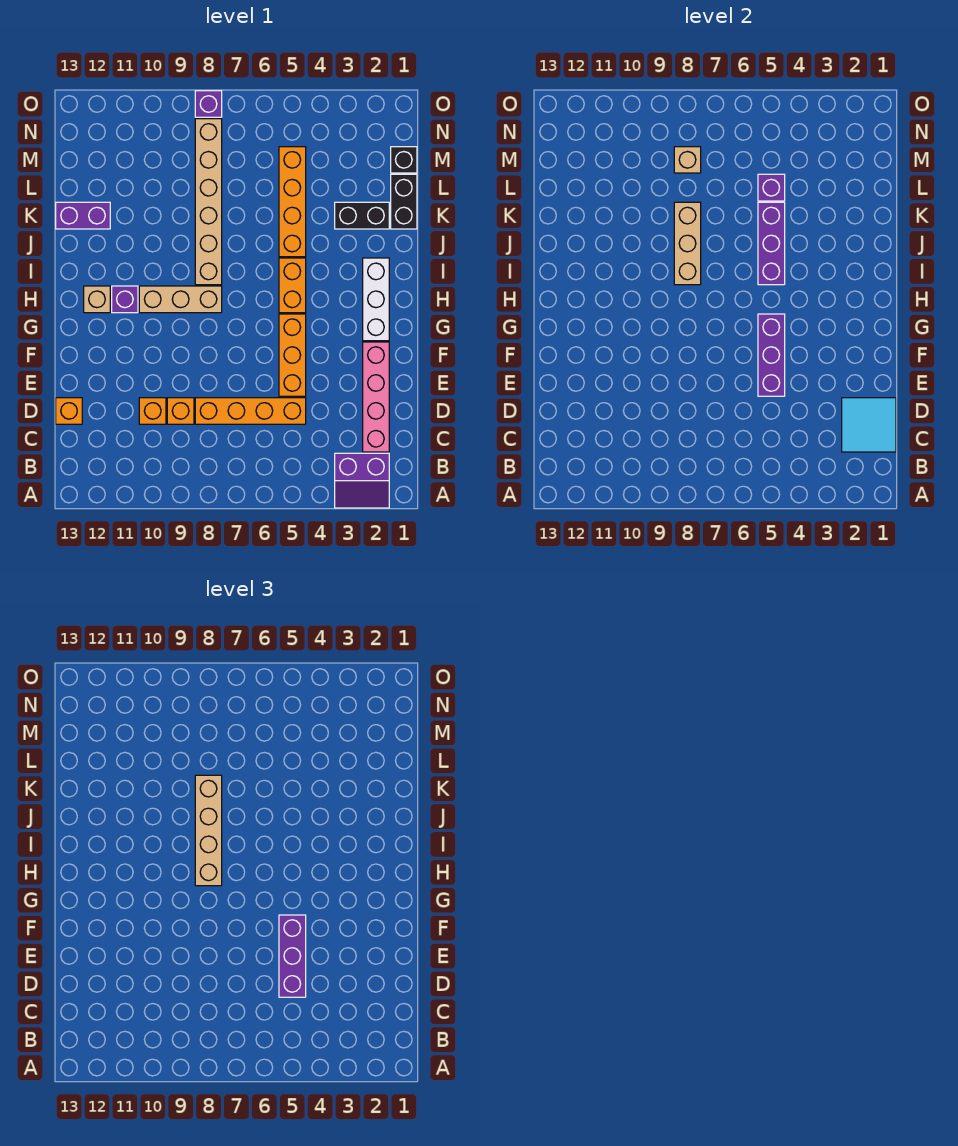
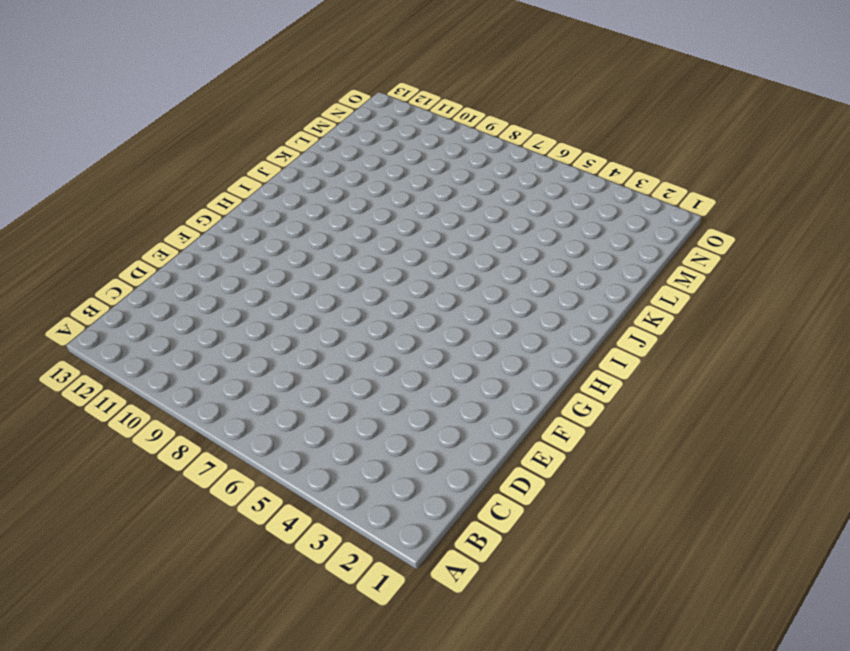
none -> purple 2x2 slope [335,453,389,508]
none -> pink 1x4 brick [363,342,389,452]
none -> orange 1x4 brick [195,398,306,424]

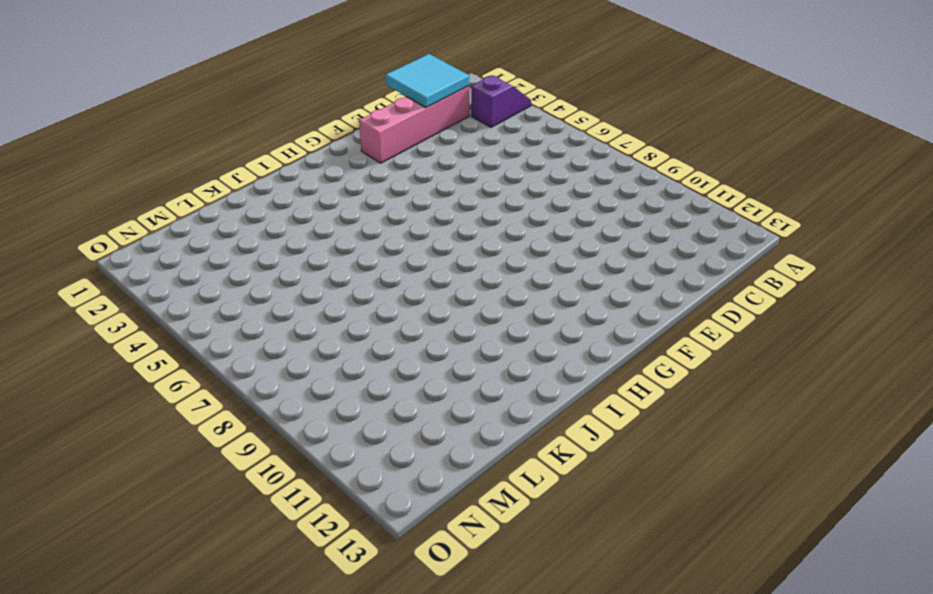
purple 1x2 slope [471,75,531,127] -> purple 2x2 slope [335,453,389,508]
none -> orange 1x4 brick [195,398,306,424]
none -> orange 1x1 brick [167,398,194,424]
none -> orange 1x1 brick [139,398,166,424]

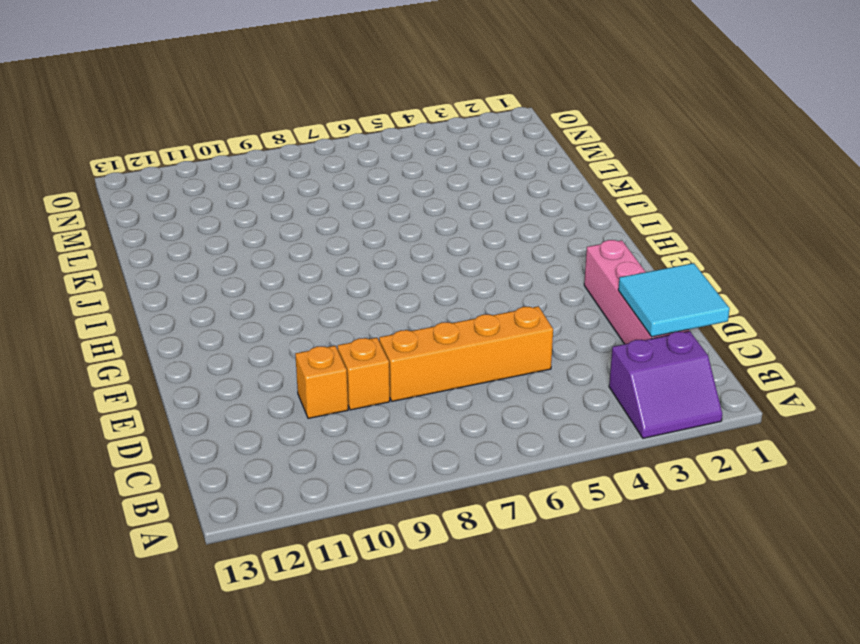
none -> orange 1x1 brick [56,398,82,424]
none -> orange 1x3 brick [279,314,306,396]
none -> white 1x3 brick [363,258,389,341]

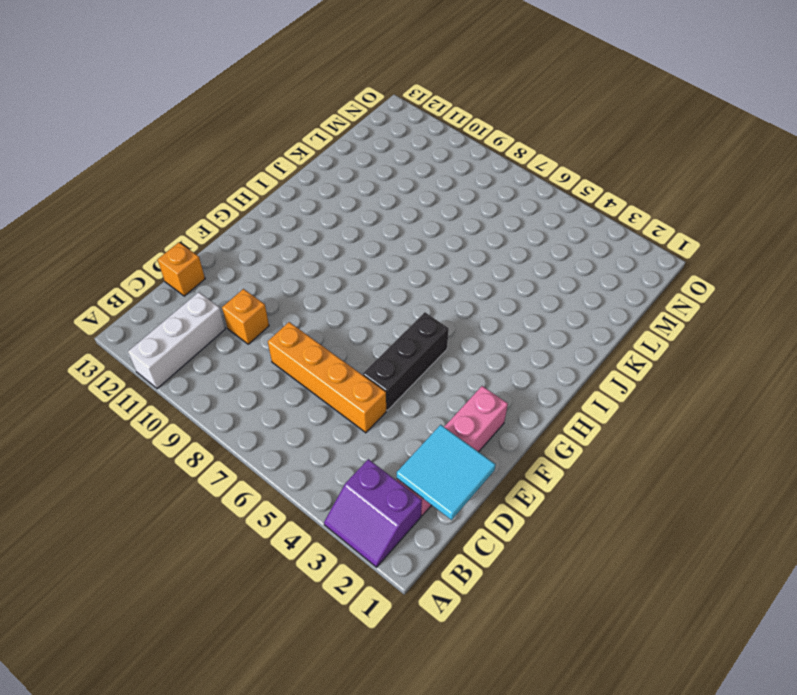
white 1x3 brick [128,292,225,389] -> white 1x3 brick moved to [363,258,389,341]
black 1x3 brick [363,312,449,410] -> orange 1x3 brick [279,314,306,396]
none -> orange 1x1 brick [167,398,194,424]
none -> orange 1x2 brick [279,258,306,313]
none -> tan 1x3 brick [139,286,222,313]

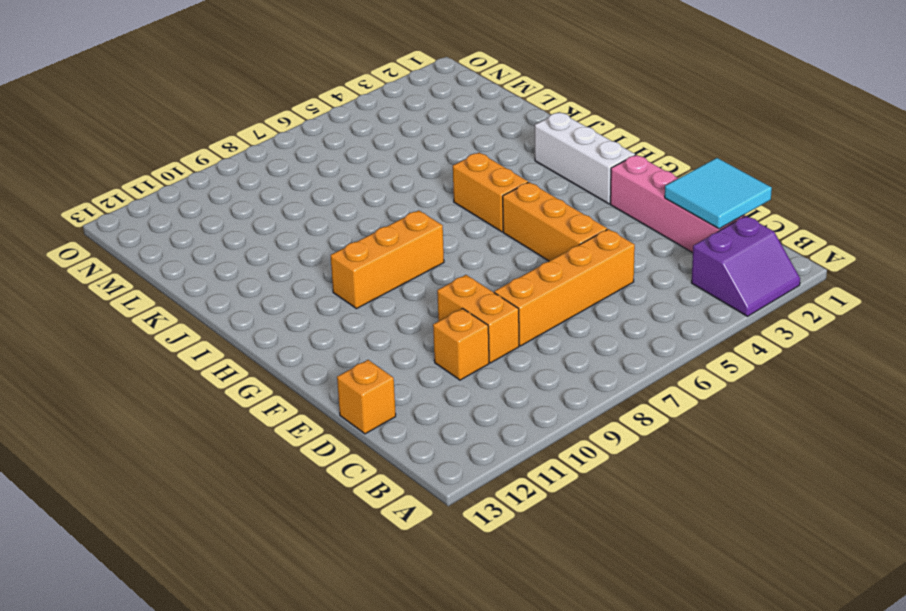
orange 1x2 brick [437,275,519,363] -> orange 1x1 brick [167,398,194,424]
orange 1x3 brick [331,210,444,309] -> tan 1x3 brick [139,286,222,313]
none -> purple 1x1 brick [112,286,138,313]
none -> tan 1x1 brick [84,286,110,313]
none -> tan 1x6 brick [195,119,222,285]

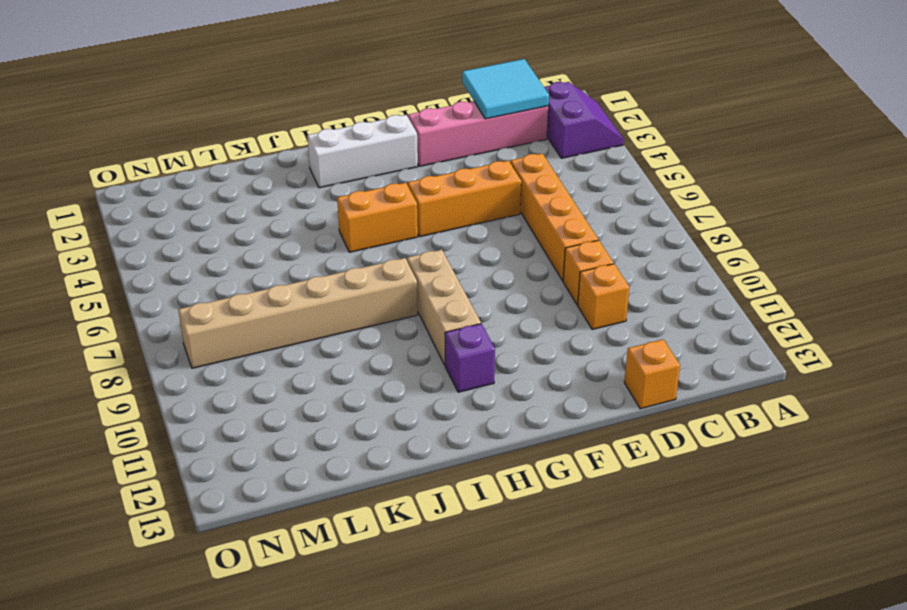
none -> tan 1x1 brick [84,286,110,313]
none -> orange 1x4 brick [279,147,306,257]
none -> black 1x2 brick [391,174,417,229]

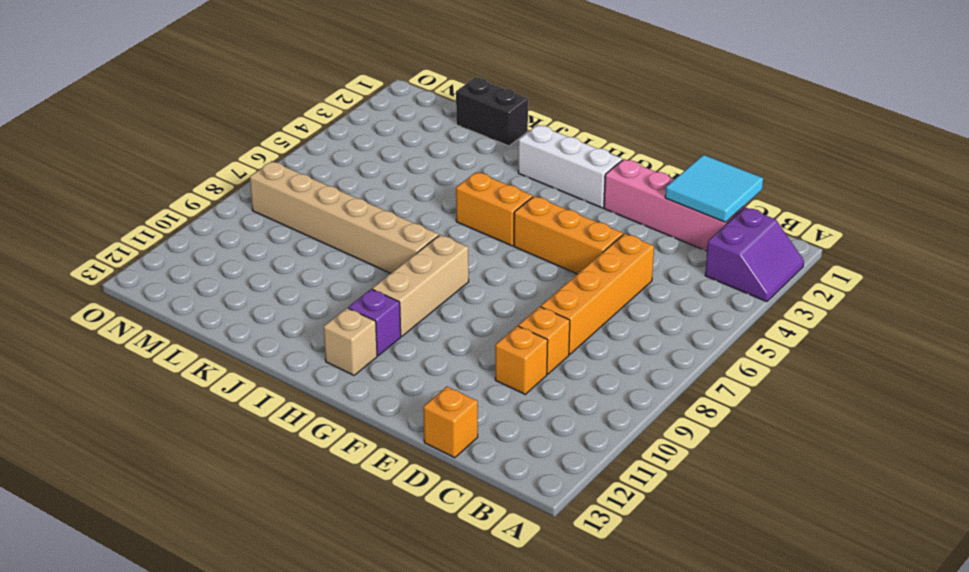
none -> orange 1x4 brick [279,147,306,257]
none -> black 1x2 brick [335,202,389,229]
none -> purple 1x2 brick [56,202,110,229]

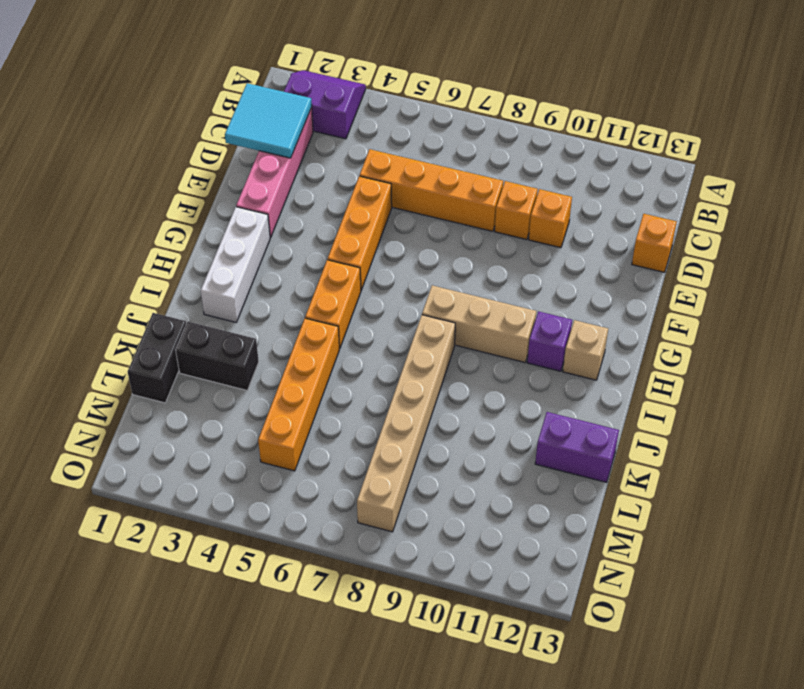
none -> black 1x1 brick [391,147,417,173]
none -> purple 1x1 brick [195,91,222,117]
none -> purple 1x3 brick [758,314,785,396]

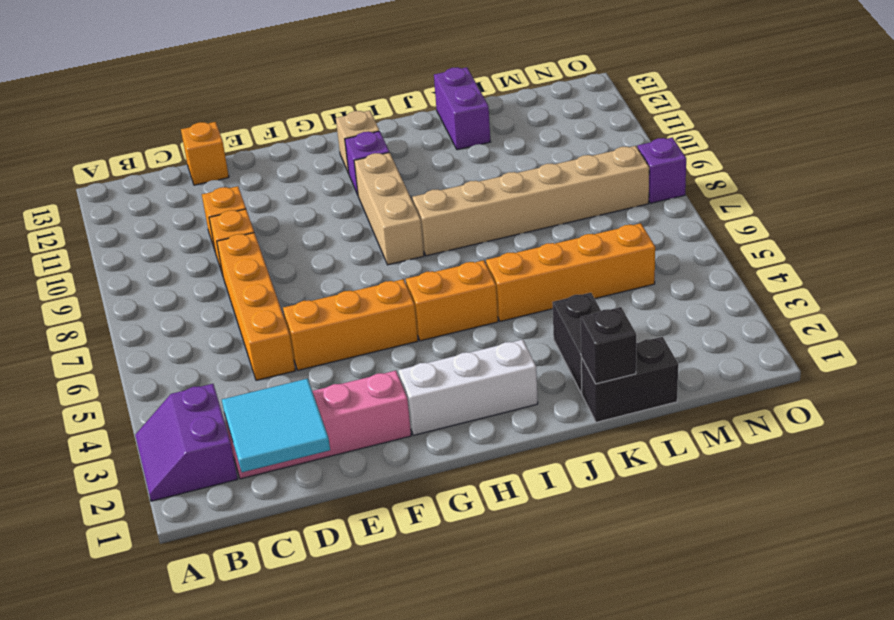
black 1x1 brick [580,307,636,384] -> black 1x1 brick moved to [391,147,417,173]
none -> purple 1x3 brick [758,314,785,396]
none -> purple 1x3 brick [758,202,785,285]
none -> tan 1x3 brick [674,202,701,285]

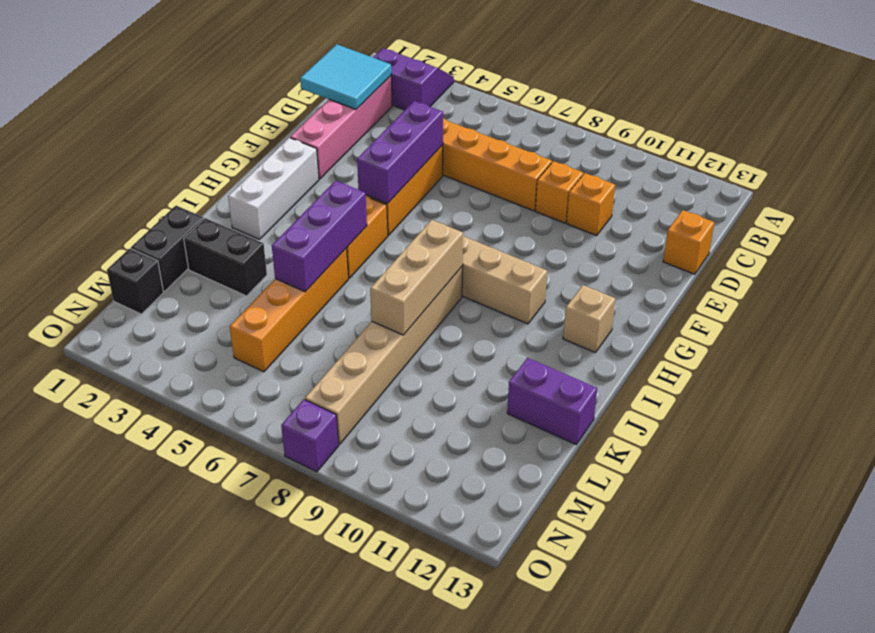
none -> purple 1x1 brick [112,286,138,313]
none -> purple 1x1 brick [758,174,785,201]
none -> tan 1x1 brick [674,147,701,173]

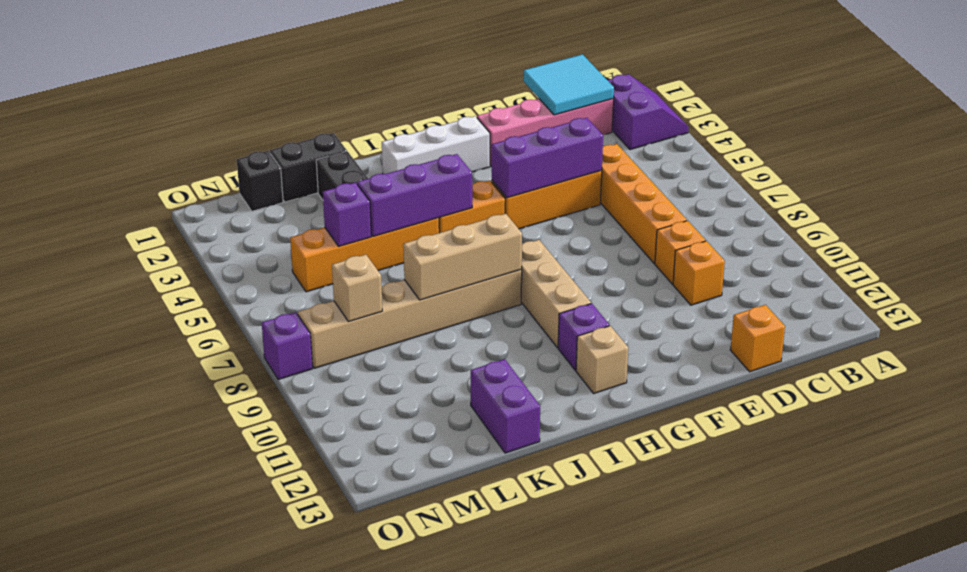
none -> purple 1x3 brick [279,915,306,997]
none -> tan 1x4 brick [195,775,222,886]

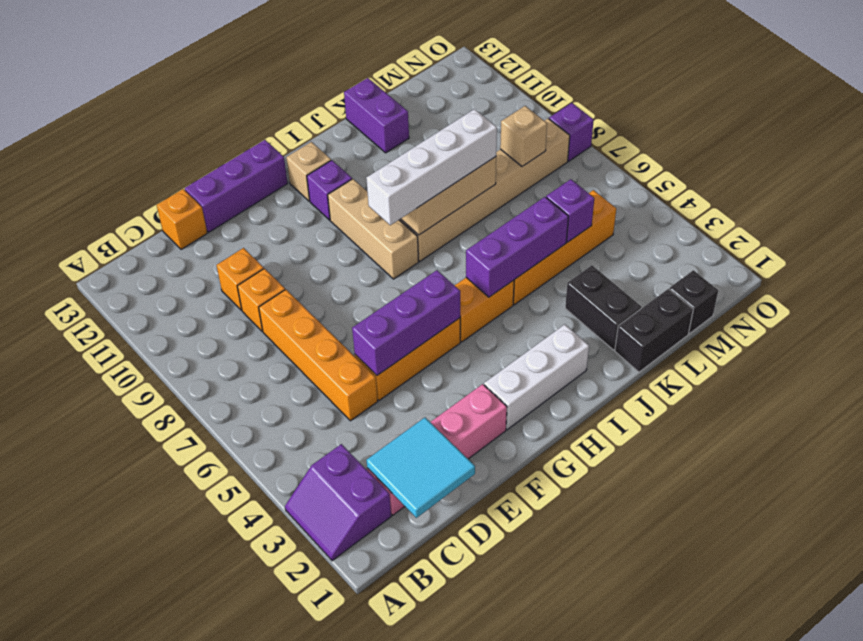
purple 1x3 brick [185,140,288,232] -> purple 1x3 brick moved to [279,915,306,997]
white 1x4 brick [366,109,497,225] -> tan 1x4 brick [195,775,222,886]

